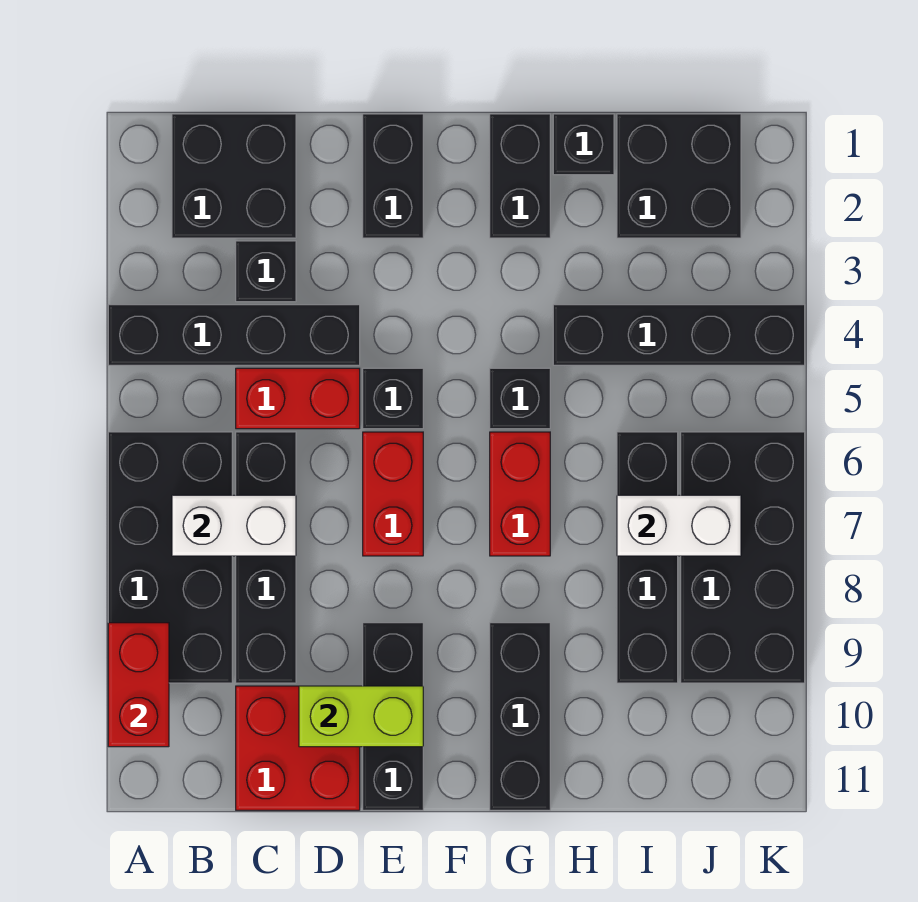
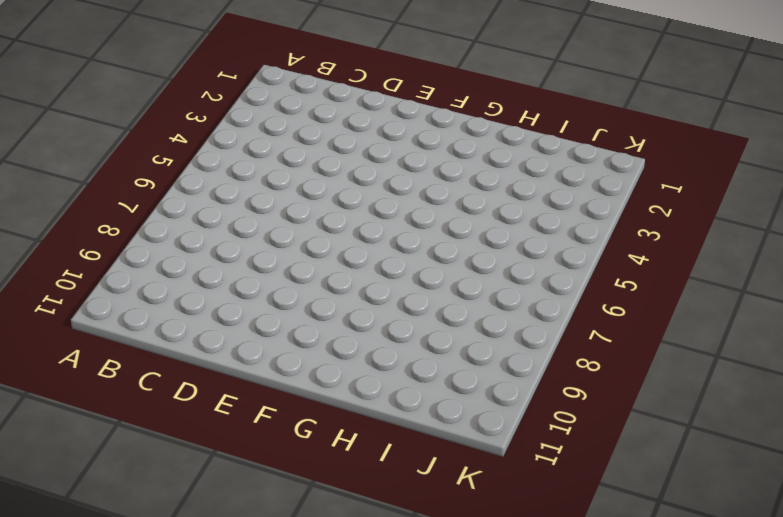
none -> black 1x4 brick [108,305,360,365]
none -> black 2x4 brick [108,432,232,683]
none -> black 2x2 brick [172,114,296,238]

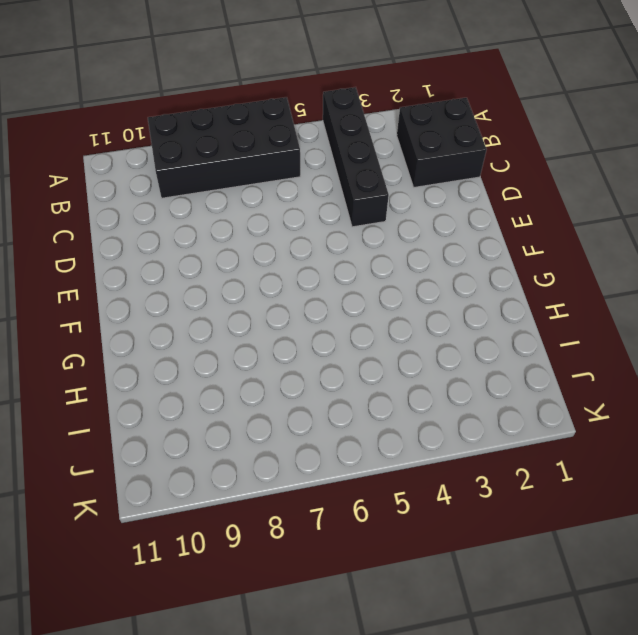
none -> black 1x1 brick [236,241,296,302]
none -> red 1x2 brick [236,368,360,429]
none -> black 1x4 brick [236,432,296,683]

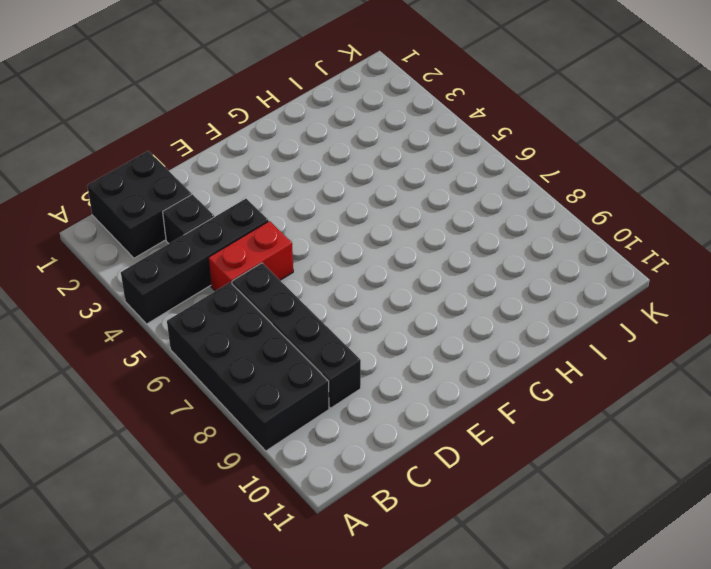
none -> red 2x2 brick [236,686,360,810]
none -> black 1x2 brick [363,114,423,238]
none -> black 1x1 brick [363,368,423,429]

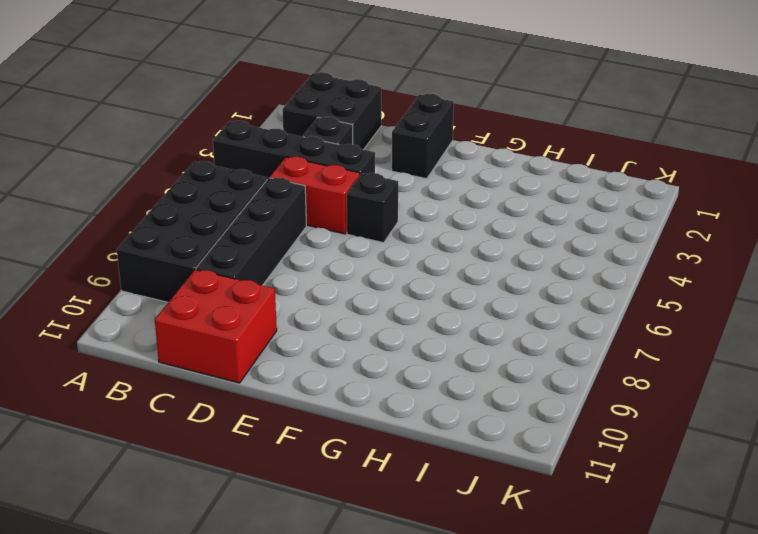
none -> red 1x2 brick [363,432,423,556]
none -> black 1x3 brick [363,623,423,810]
none -> black 1x2 brick [490,114,550,238]

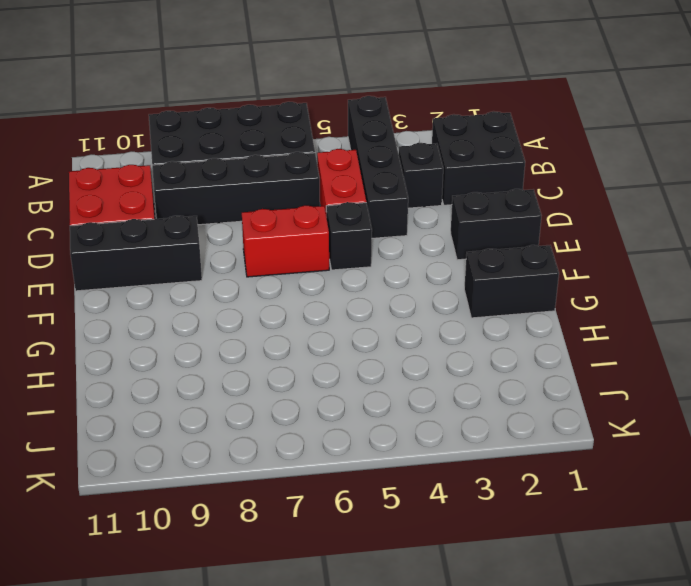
none -> black 1x1 brick [490,368,550,429]
none -> red 1x2 brick [490,432,550,556]
none -> black 1x3 brick [490,623,550,810]

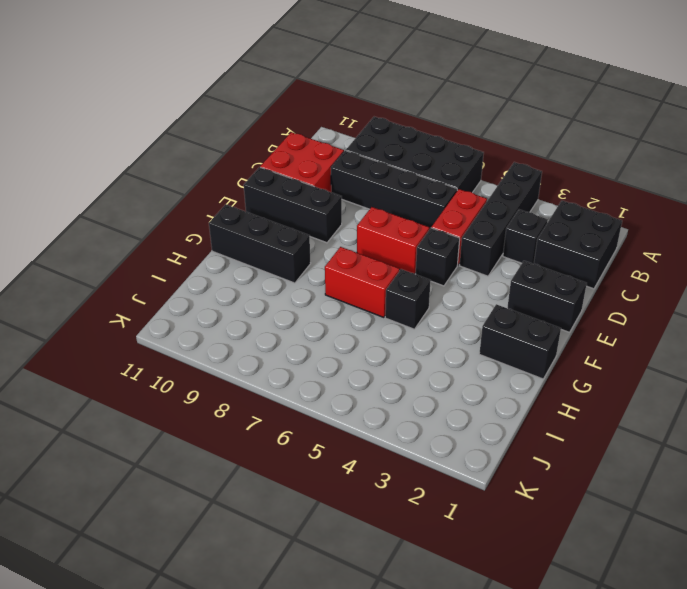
none -> black 1x1 brick [553,114,614,175]
none -> black 1x4 brick [553,305,805,365]
none -> black 2x2 brick [617,114,741,238]

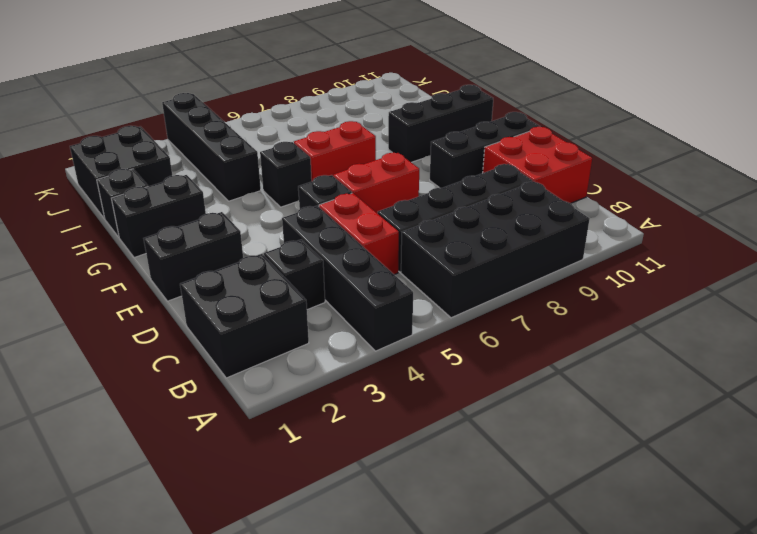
none -> black 1x4 brick [617,432,678,683]
none -> black 2x4 brick [681,432,805,683]
none -> red 1x2 brick [108,623,169,747]

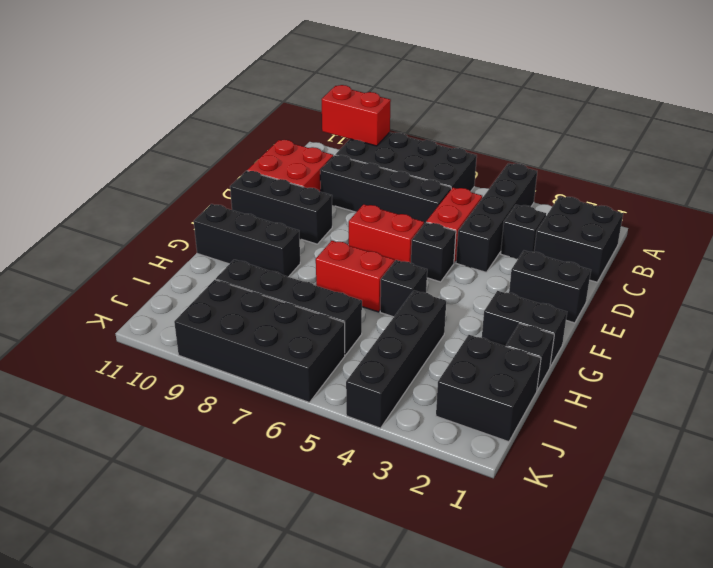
none -> white 1x2 brick [172,495,296,556]
none -> lime 1x2 brick [299,686,423,747]
none -> white 1x2 brick [617,495,741,556]

